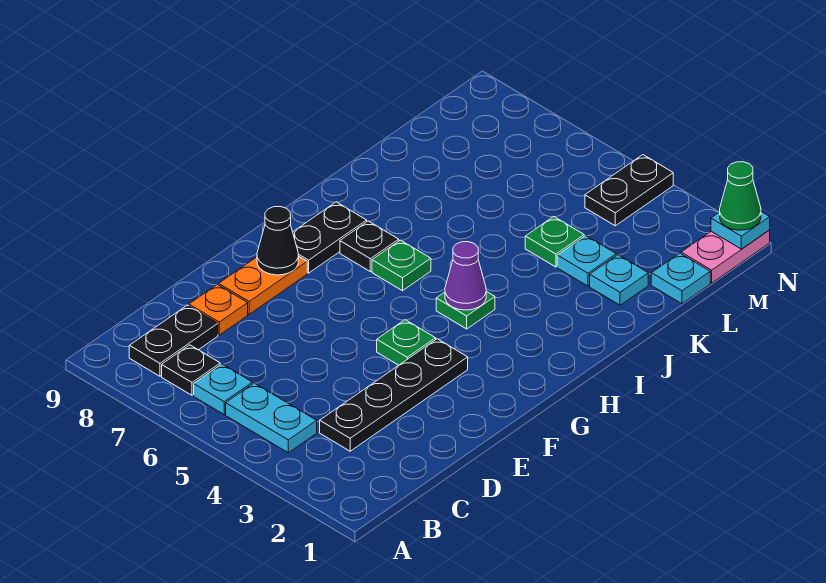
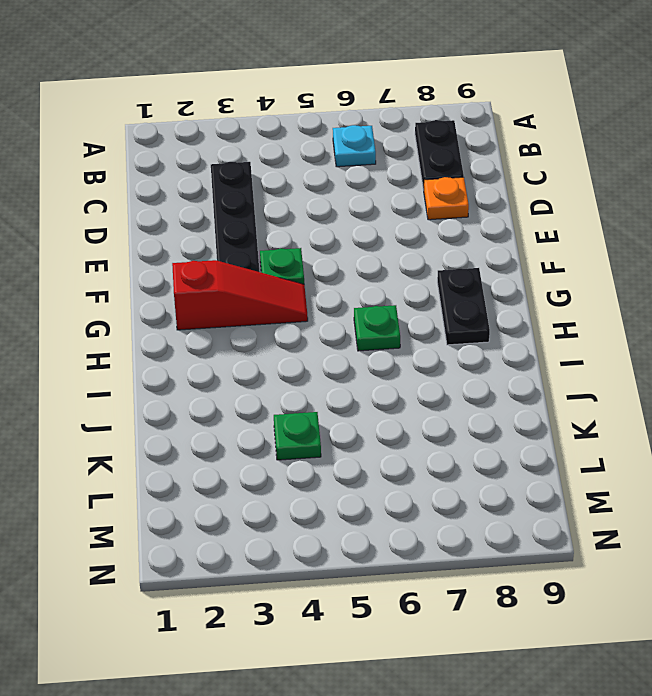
red 1x3 slope [172,260,308,330] -> none
none -> cyan 1x2 plate [226,383,317,453]
none -> black 1x1 plate [162,345,220,395]
none -> orange 1x2 plate [219,256,307,314]

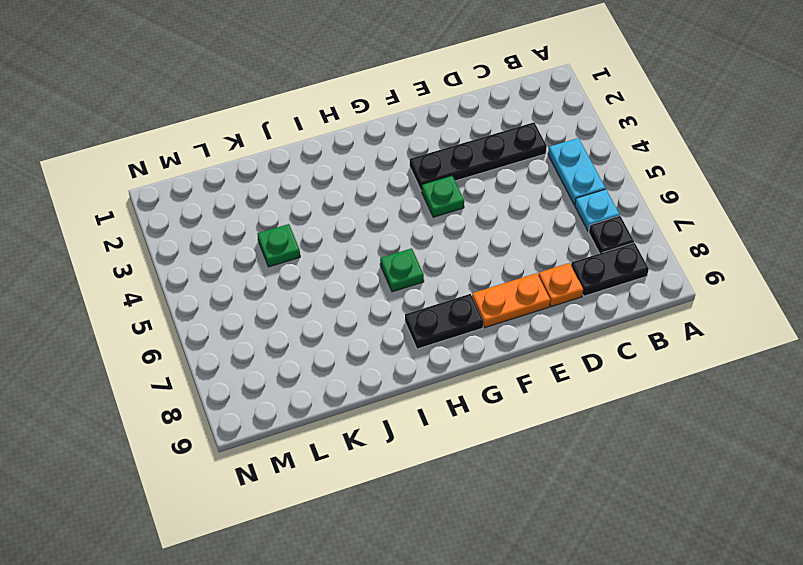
none -> green 1x1 plate [436,291,495,329]
none -> black 1x1 plate [340,221,399,272]
none -> cyan 1x1 plate [590,255,648,305]

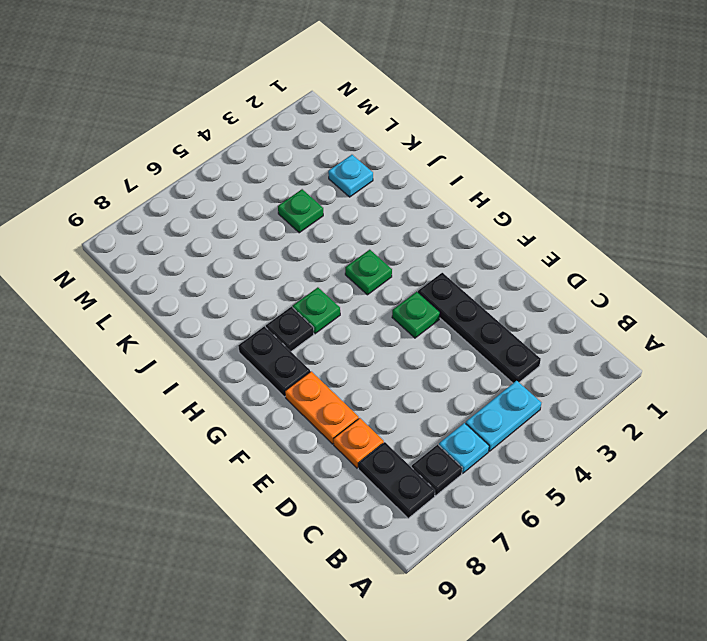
none -> cyan 1x1 plate [557,236,616,286]
none -> cyan 1x1 plate [651,253,710,304]
none -> pink 1x2 plate [681,230,770,283]

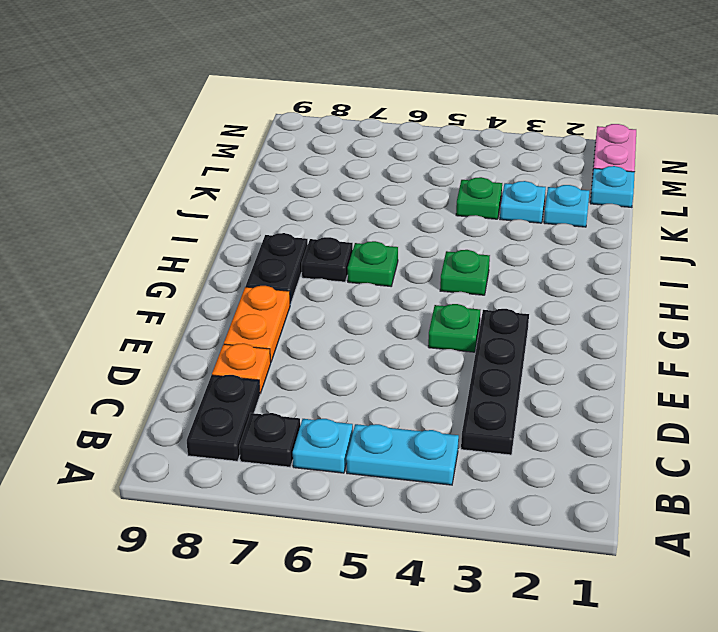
none -> black 1x2 plate [585,155,673,226]
none -> black 1x1 cone [257,207,298,275]
none -> purple 1x1 cone [445,242,486,310]

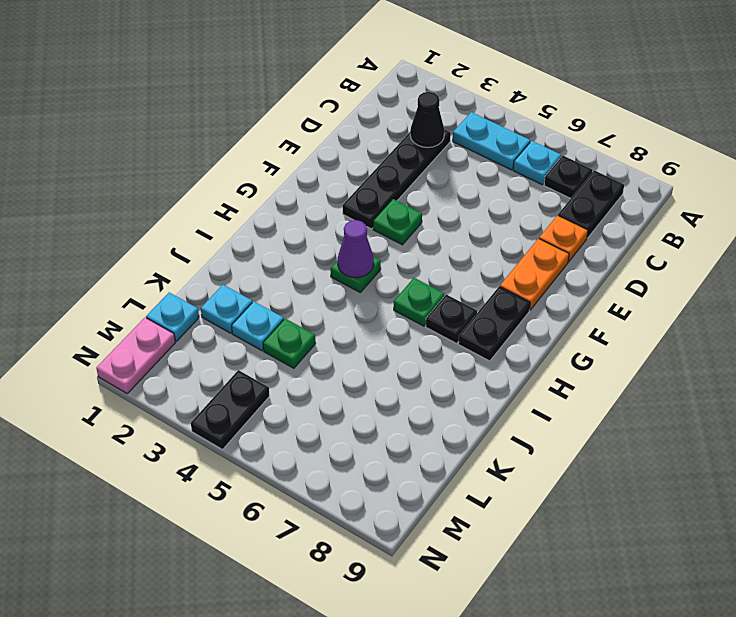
black 1x1 cone [410,92,444,147] -> black 1x1 cone moved to [257,207,298,275]
none -> cyan 1x1 plate [711,212,770,249]
none -> green 1x1 cone [720,162,761,230]

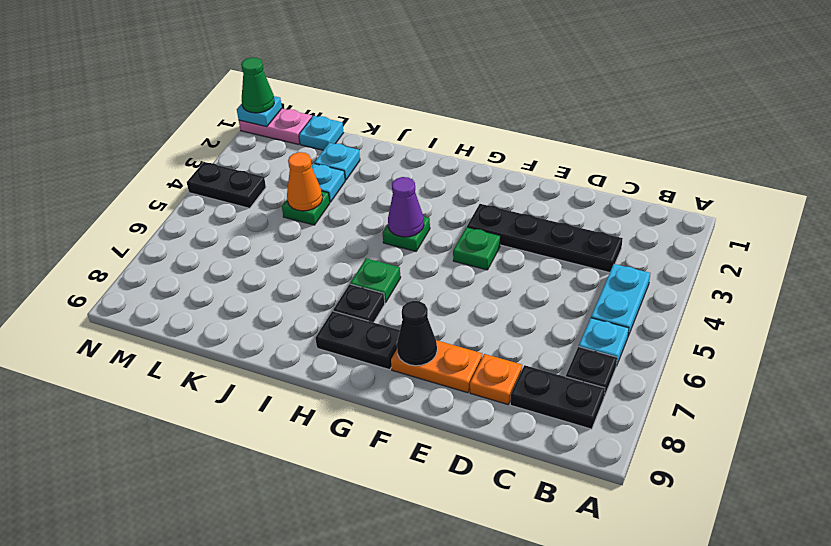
orange 1x1 cone [287,152,322,211] -> none

